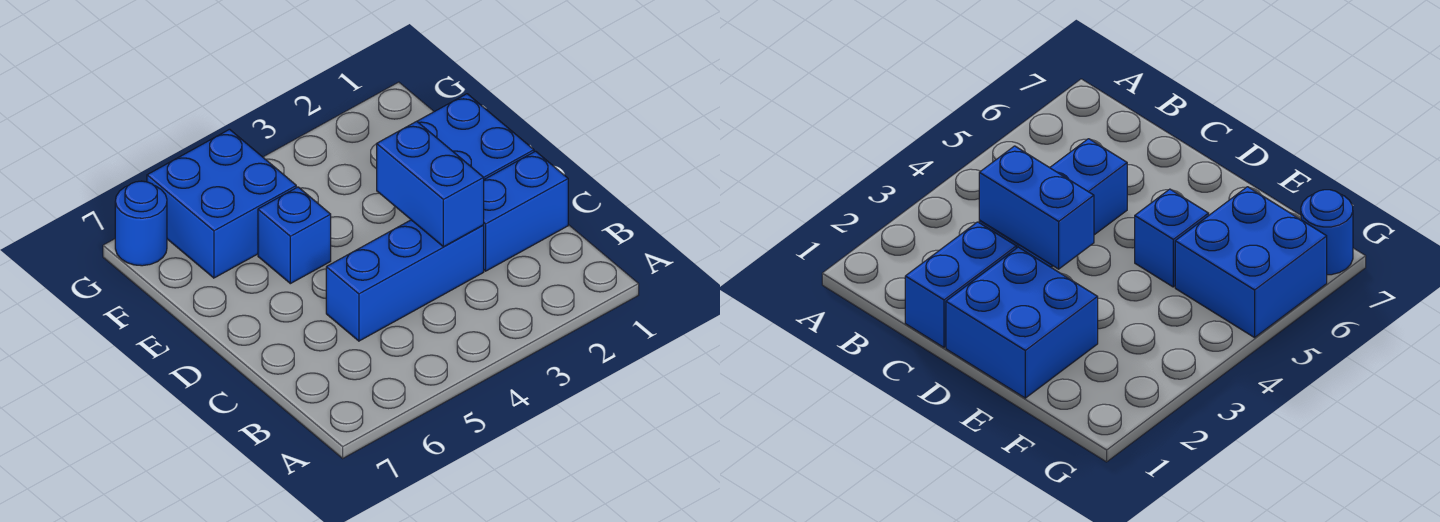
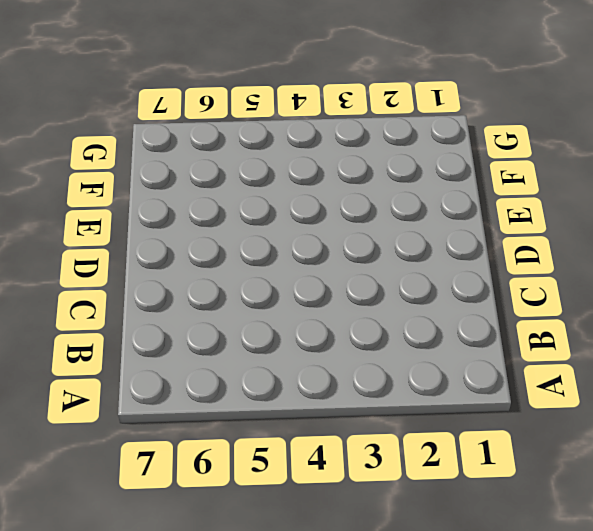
none -> blue 1x2 brick [484,151,568,271]
none -> blue 1x3 brick [326,220,484,341]

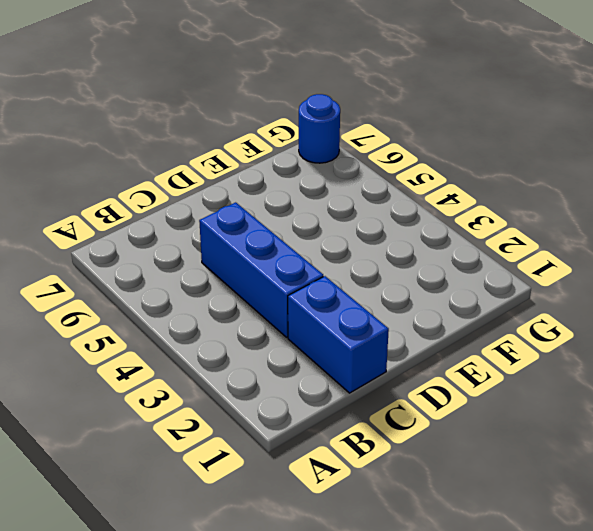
none -> blue 2x2 brick [417,94,534,179]
none -> blue 1x1 brick [258,187,331,284]

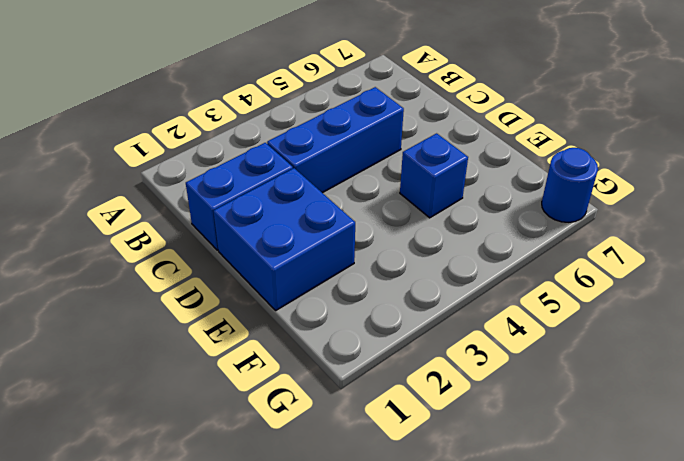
none -> blue 2x2 brick [147,129,296,278]
none -> blue 1x2 brick [377,121,484,247]

